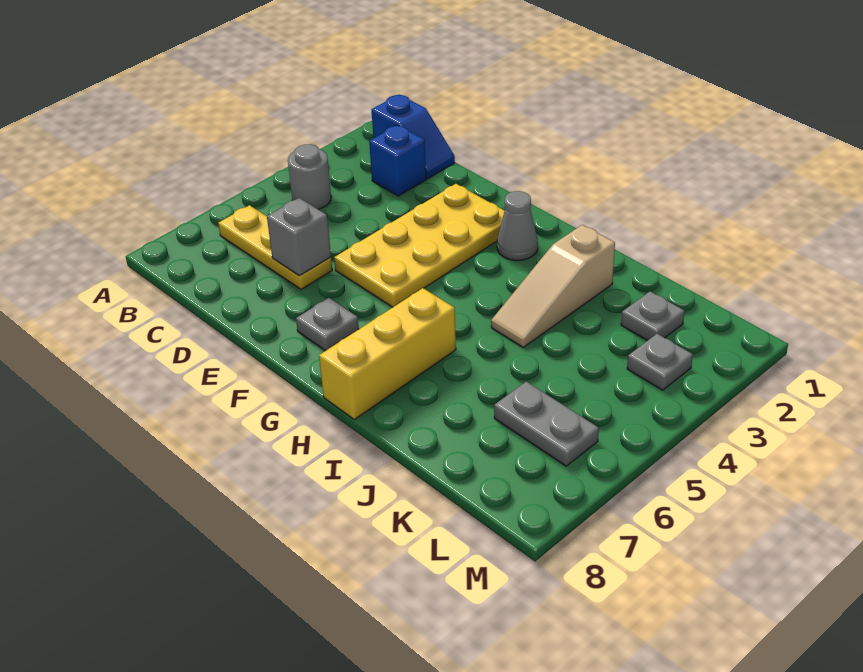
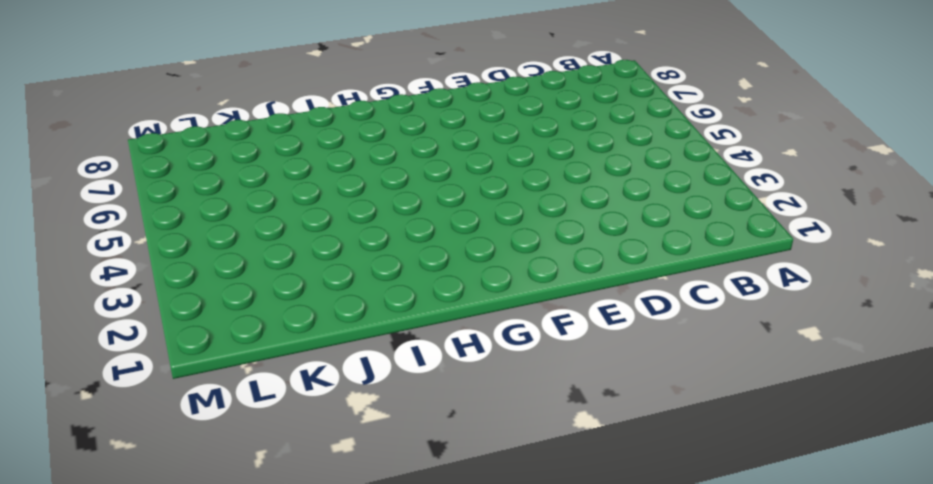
none -> blue 1x2 slope [371,95,455,179]
none -> grey 1x1 round brick [288,144,331,209]
none -> yellow 1x3 plate [218,205,332,289]

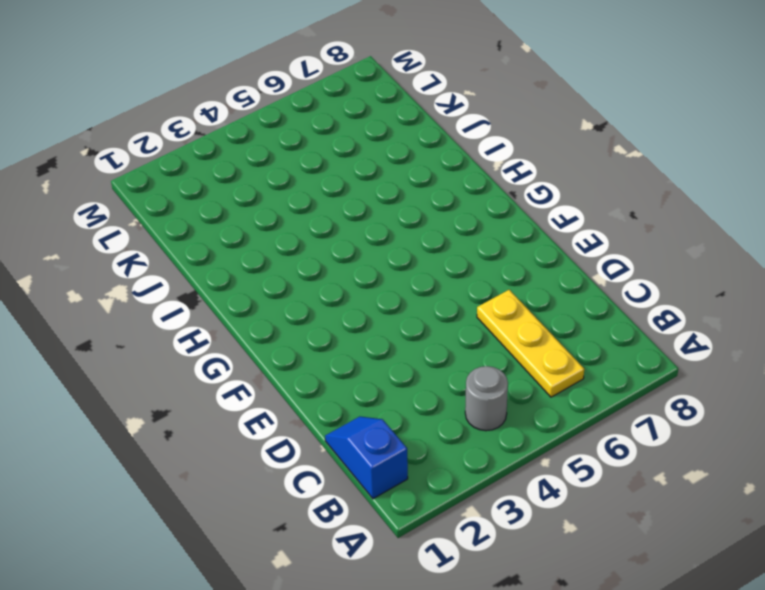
none -> blue 1x1 brick [369,125,426,196]
none -> yellow 2x4 plate [334,184,504,307]
none -> grey 1x1 plate [296,298,359,351]

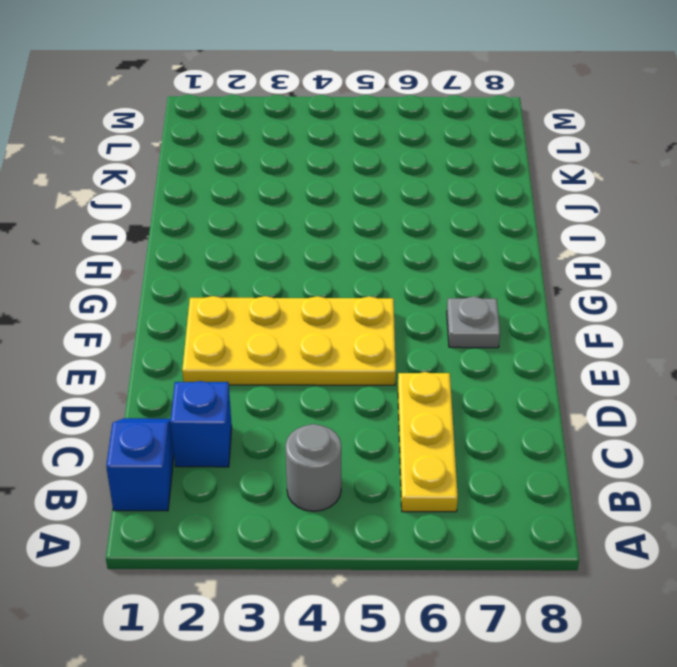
none -> grey 1x1 cone [497,191,538,260]
none -> yellow 1x3 brick [319,288,456,419]
none -> tan 1x3 slope [491,225,615,347]

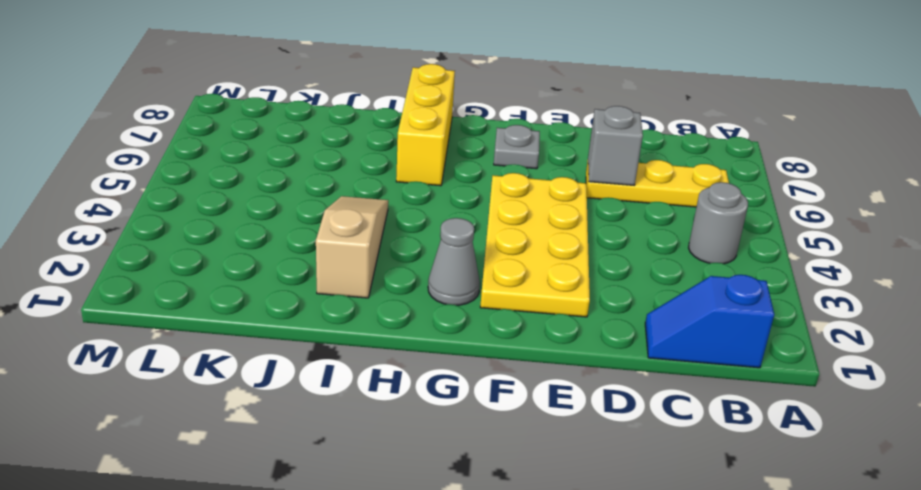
none -> blue 1x1 brick [369,125,426,196]
none -> grey 1x1 plate [621,292,684,341]
none -> grey 1x2 plate [494,382,599,466]

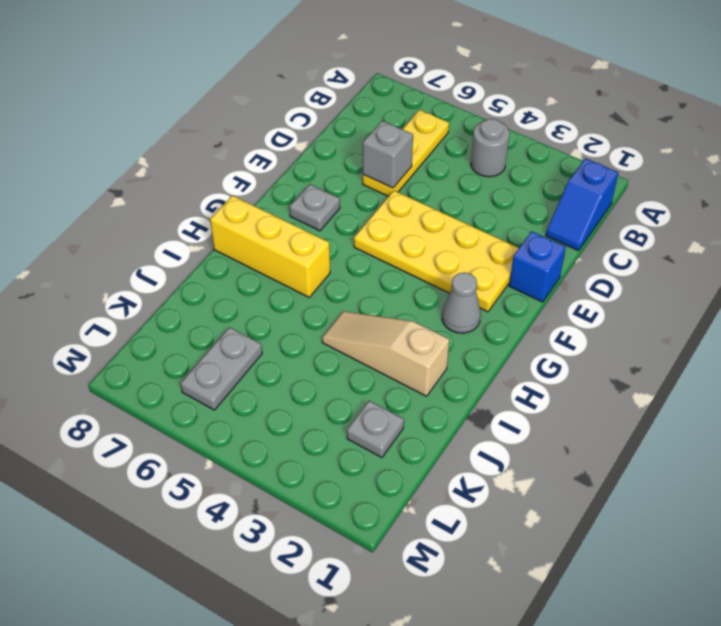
blue 1x1 brick [509,231,566,302] -> blue 1x1 brick moved to [369,125,426,196]
none -> grey 1x1 plate [627,334,693,390]

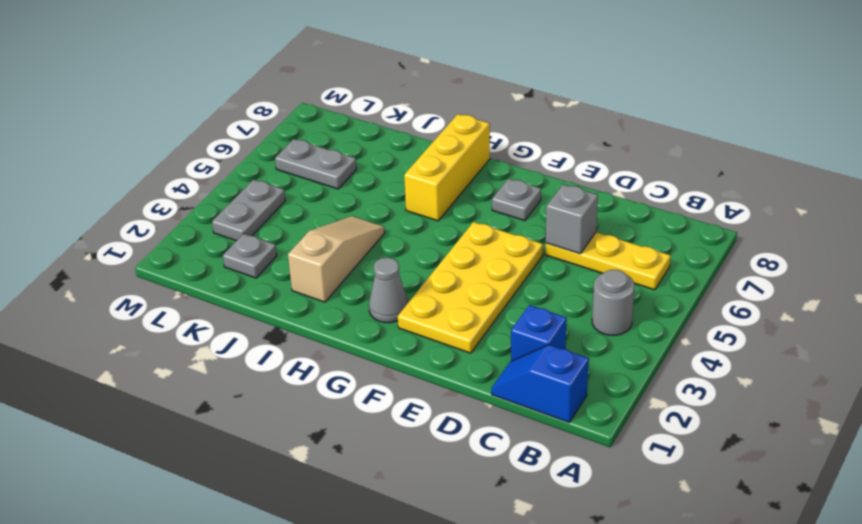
grey 1x2 plate [212,179,285,241] -> grey 1x1 plate [627,334,693,390]

